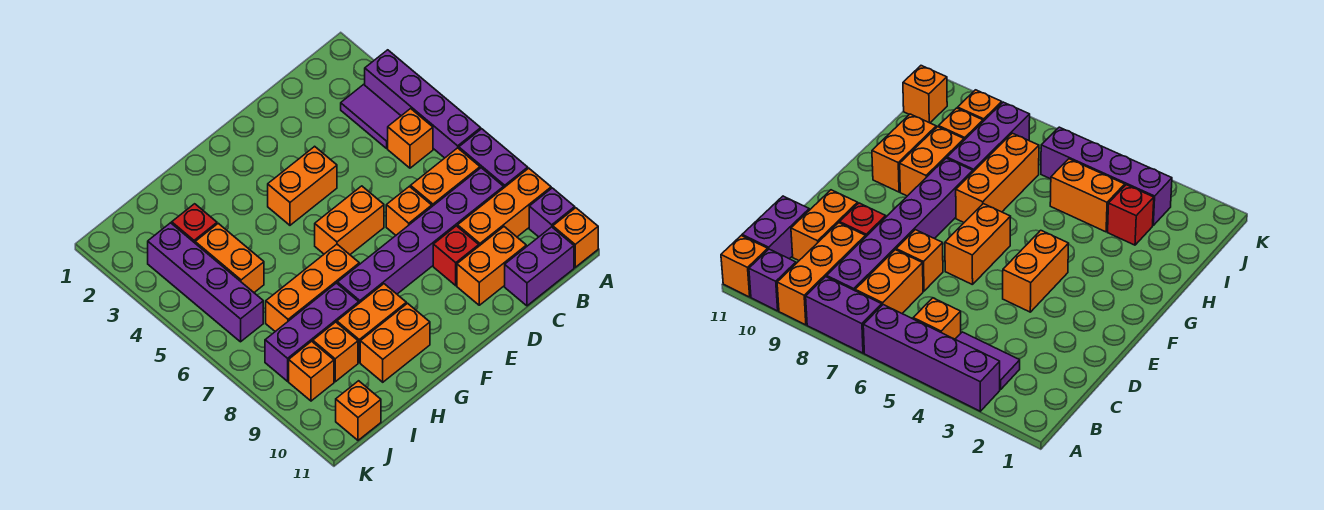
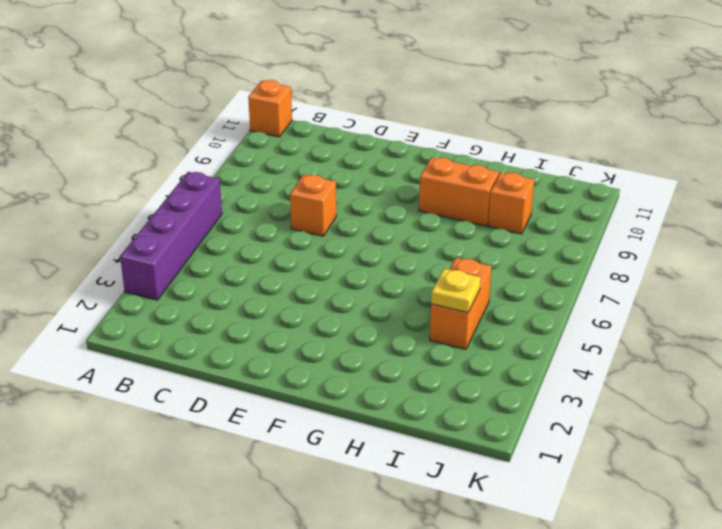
yellow 1x1 plate [431,269,481,313] -> none
none -> purple 1x2 brick [459,129,528,187]
none -> orange 1x3 brick [458,168,551,246]
none -> purple 1x1 brick [529,188,575,237]

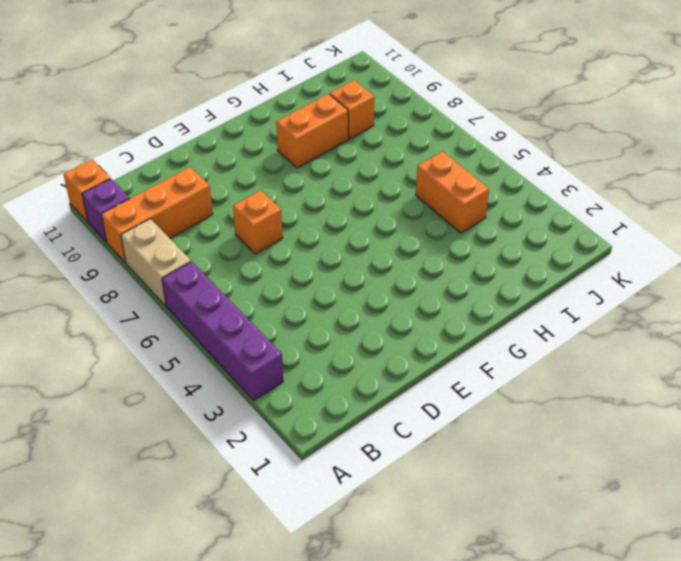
tan 1x2 brick [121,219,191,306] -> purple 1x2 brick [459,129,528,187]
none -> purple 1x2 tile [341,85,401,148]
none -> orange 1x1 brick [388,109,433,168]
none -> orange 1x2 brick [411,148,480,206]

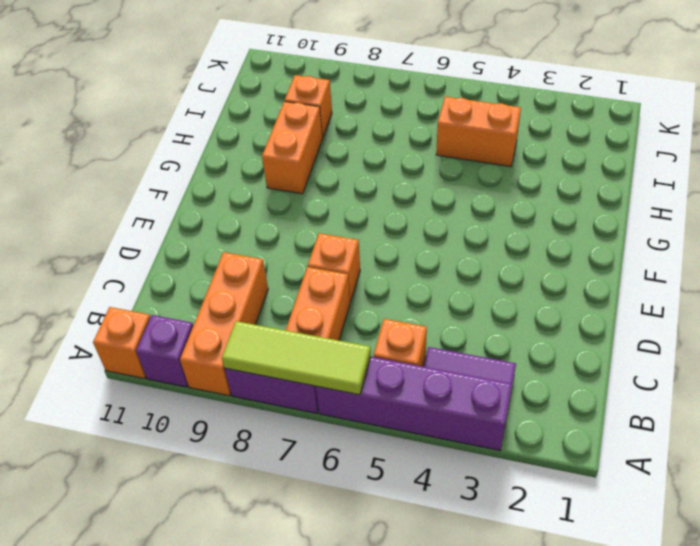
lime 1x3 tile [222,321,371,395] -> none
none -> purple 1x6 brick [338,168,504,303]
none -> purple 1x2 brick [505,227,574,306]
none -> orange 1x2 brick [457,227,526,305]

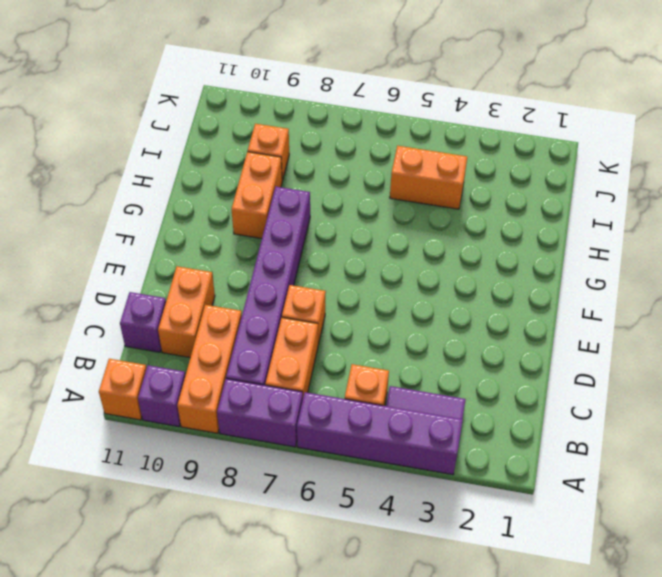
purple 1x1 brick [120,292,166,352] -> purple 1x2 brick [505,227,574,306]
none -> red 1x1 brick [433,226,479,286]
none -> orange 1x2 brick [268,146,337,225]
none -> orange 1x2 brick [315,186,384,254]

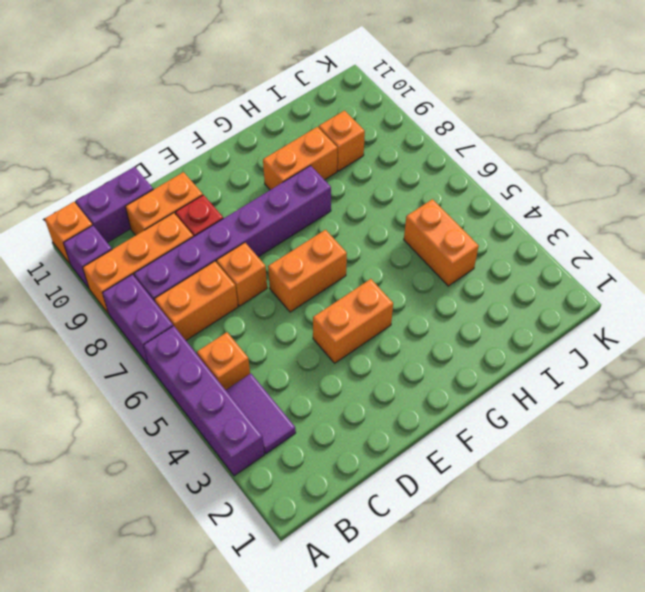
none -> orange 1x3 brick [266,244,359,331]
none -> orange 1x2 brick [360,303,430,382]
none -> purple 1x3 brick [265,283,359,381]

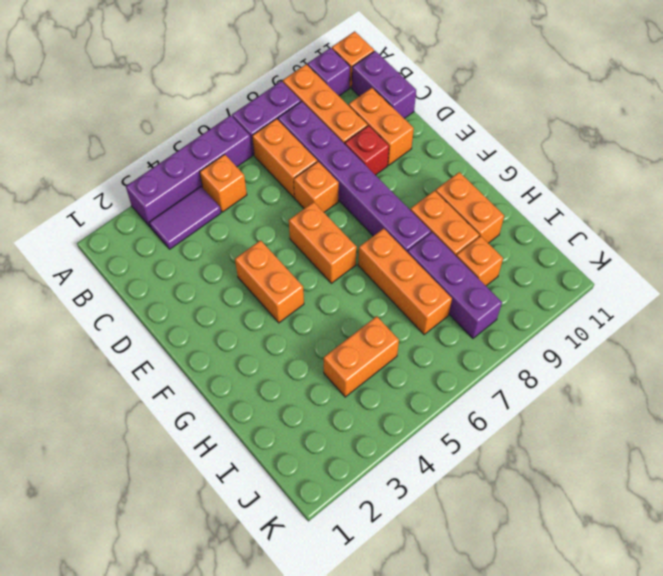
none -> red 1x1 brick [172,204,217,243]
none -> purple 1x4 brick [148,223,263,342]
none -> orange 1x1 brick [289,341,334,401]

